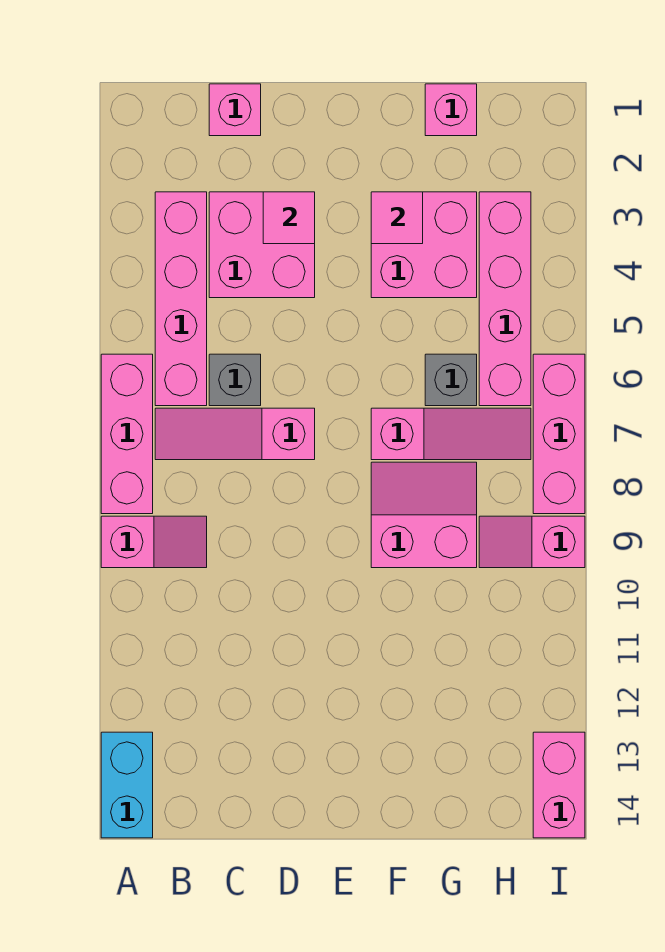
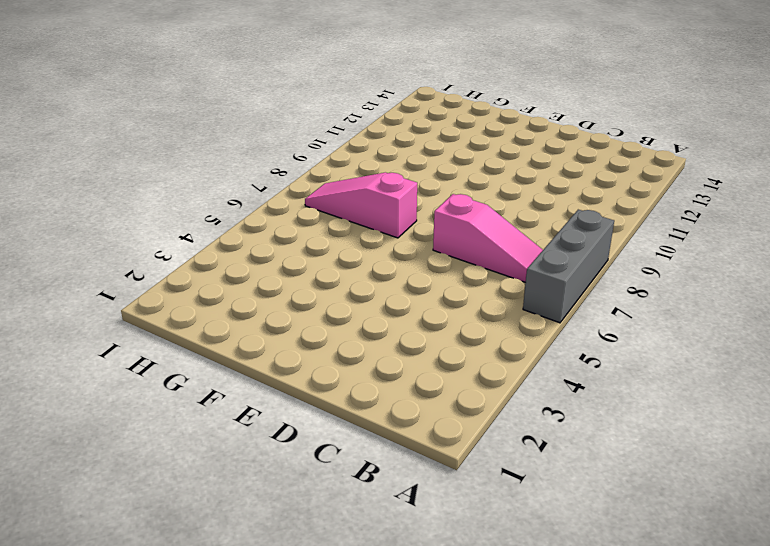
grey 1x3 brick [523,210,614,323] -> pink 1x3 brick [101,354,153,514]
none -> pink 1x2 slope [101,516,207,568]
none -> cyan 1x2 brick [101,732,153,838]
none -> pink 1x4 brick [155,192,207,406]

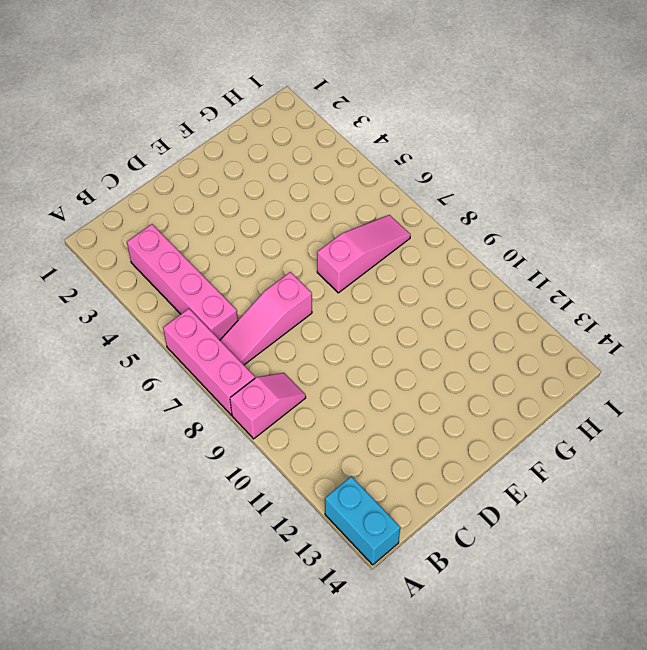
none -> pink 1x1 brick [209,84,261,136]
none -> pink 2x2 brick [209,192,315,298]
none -> grey 1x1 brick [209,354,261,406]

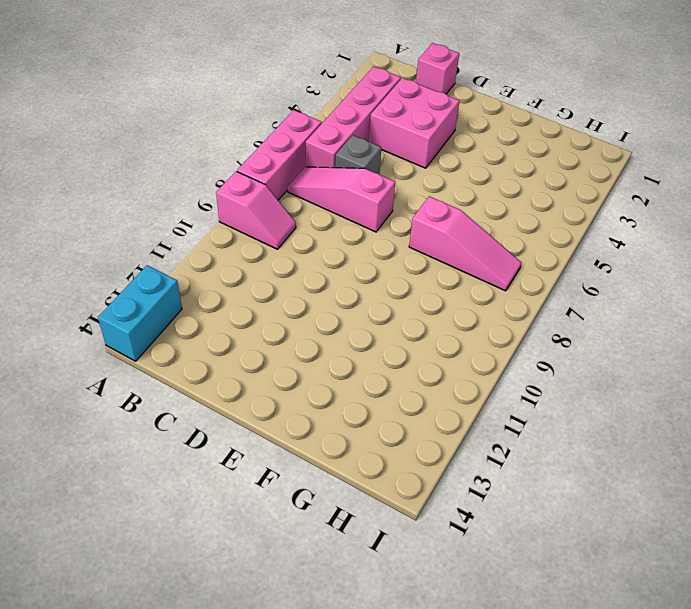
none -> pink 2x2 brick [371,192,477,298]
none -> pink 2x2 slope [371,462,477,568]
none -> pink 1x1 brick [425,84,477,136]

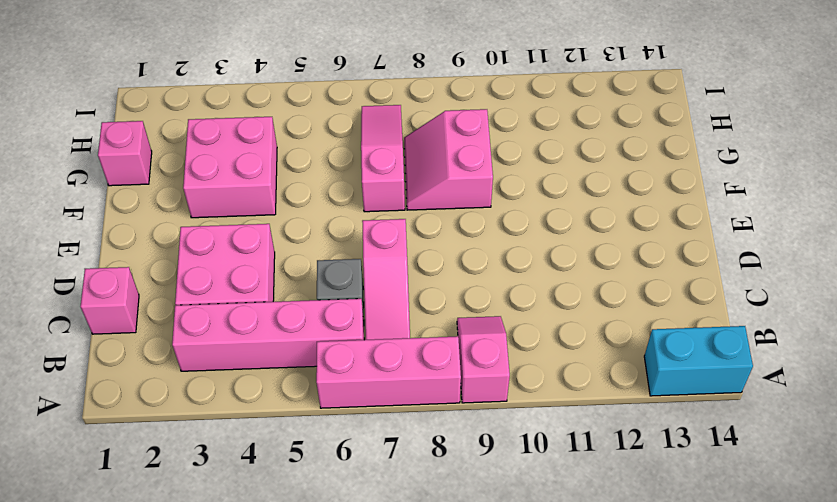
none -> grey 1x1 brick [425,354,477,406]
none -> pink 1x4 brick [479,192,531,406]
none -> pink 1x2 slope [479,516,585,568]

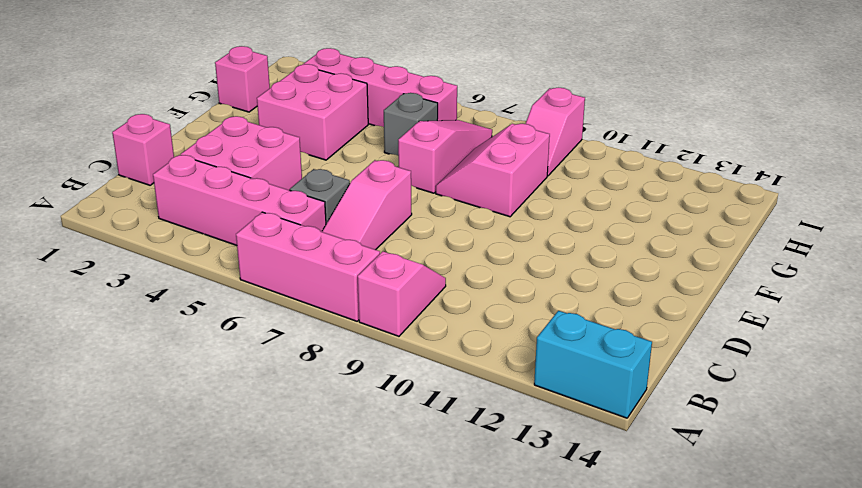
none -> pink 1x3 brick [533,354,585,514]
none -> pink 1x2 brick [533,732,585,838]
none -> pink 1x1 tile [263,192,315,244]

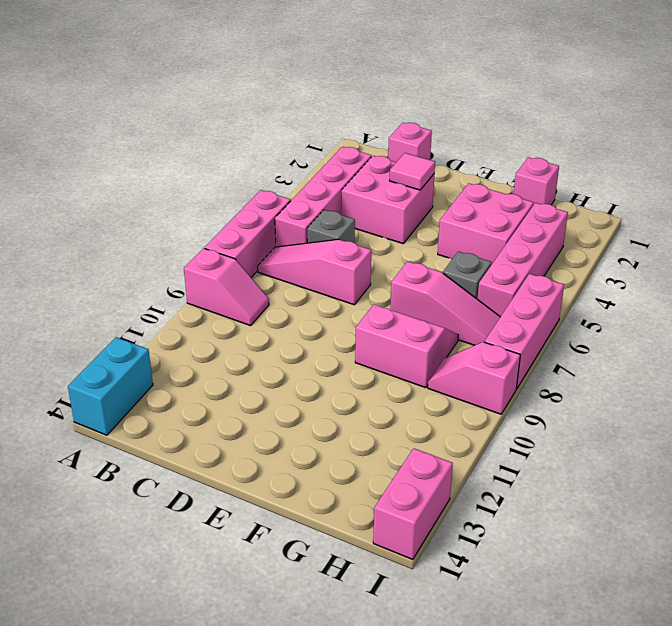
none -> pink 1x1 tile [371,192,423,244]

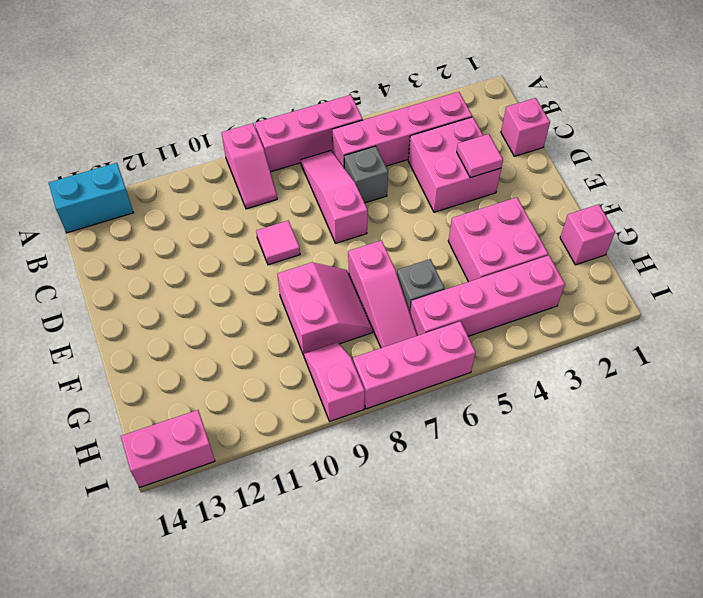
pink 1x1 tile [256,221,300,265] -> pink 1x1 tile moved to [371,192,423,244]

